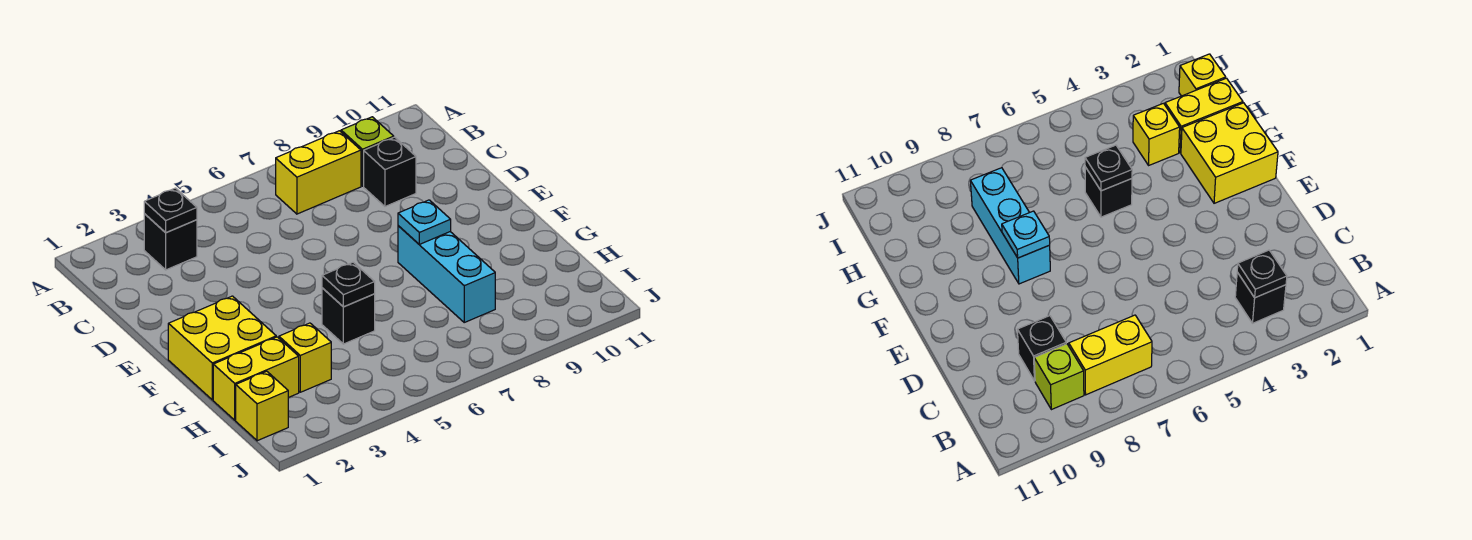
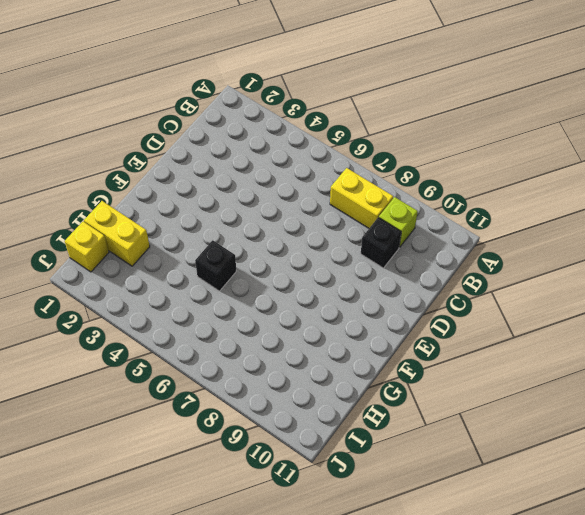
none -> black 1x1 brick [144,214,197,270]
none -> yellow 2x2 brick [168,296,276,400]
none -> cyan 1x3 brick [398,226,495,322]

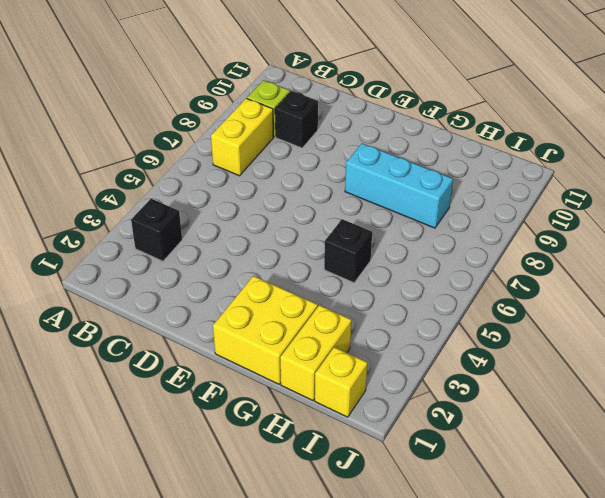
none -> yellow 1x1 brick [279,323,331,392]
none -> black 1x1 plate [144,188,197,233]
none -> cyan 1x1 plate [398,200,451,244]

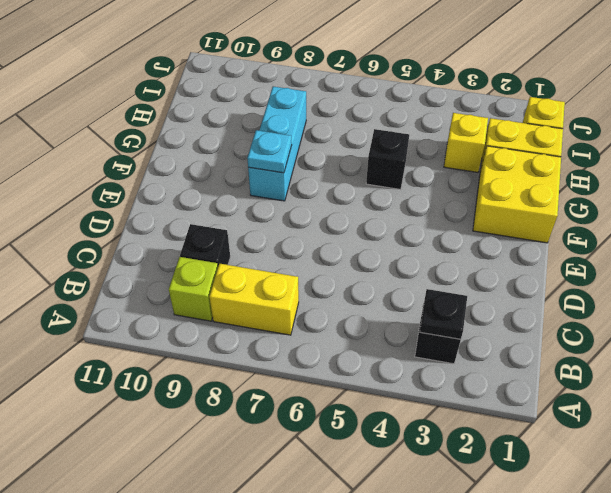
none -> black 1x1 plate [322,262,375,307]

